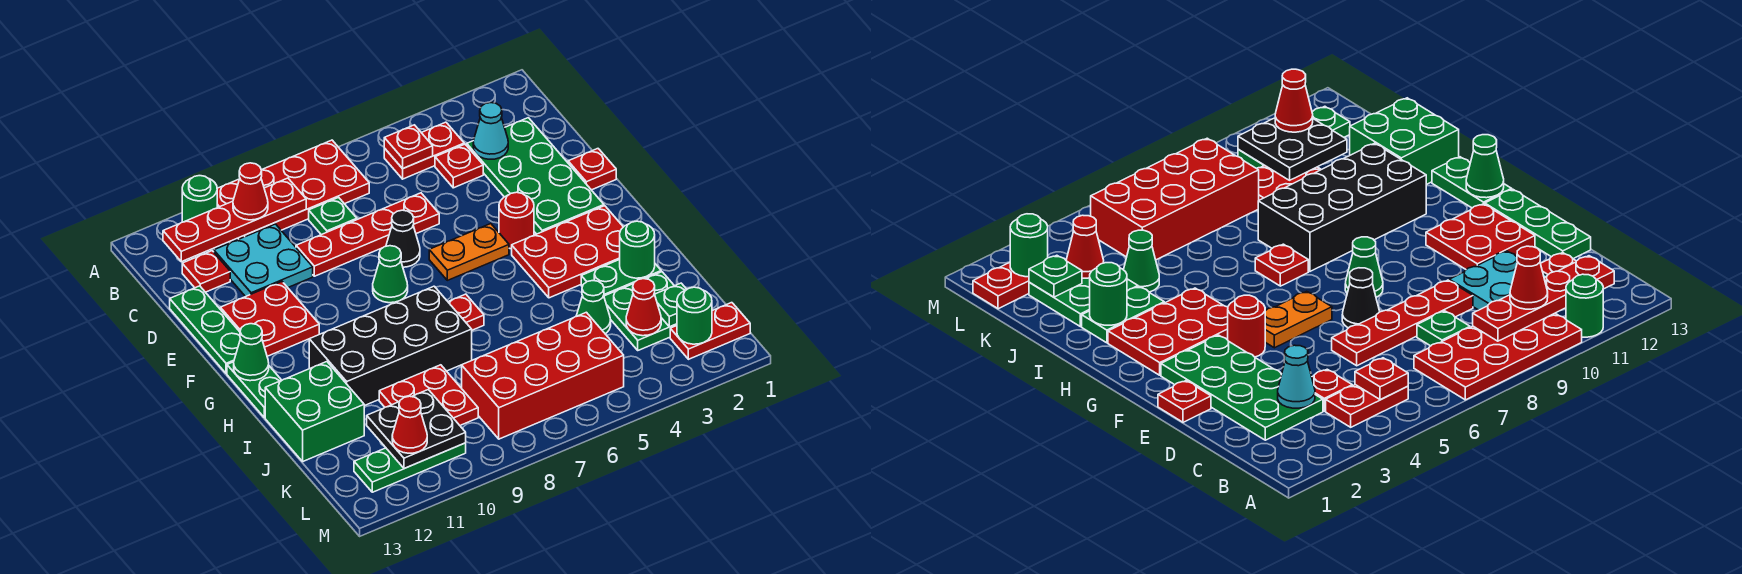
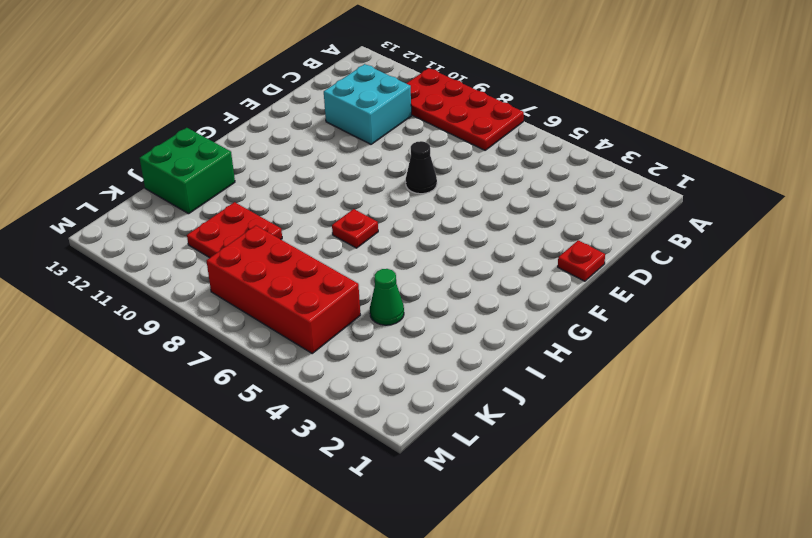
cyan 2x2 brick [324,64,411,144] -> cyan 2x2 plate [214,224,313,297]
none -> green 1x1 round brick [182,176,217,222]
none -> red 1x2 plate [384,122,464,179]
none -> green 2x4 plate [467,118,604,234]
none -> red 1x1 plate [435,144,483,188]

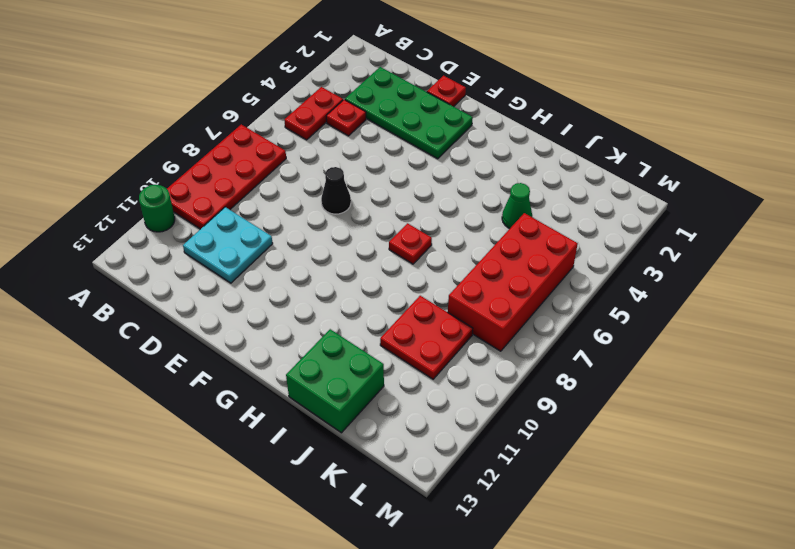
none -> green 1x1 plate [309,197,357,235]
none -> red 1x1 plate [182,251,230,292]
none -> red 1x4 plate [296,193,439,276]
none -> green 1x3 plate [170,286,241,374]

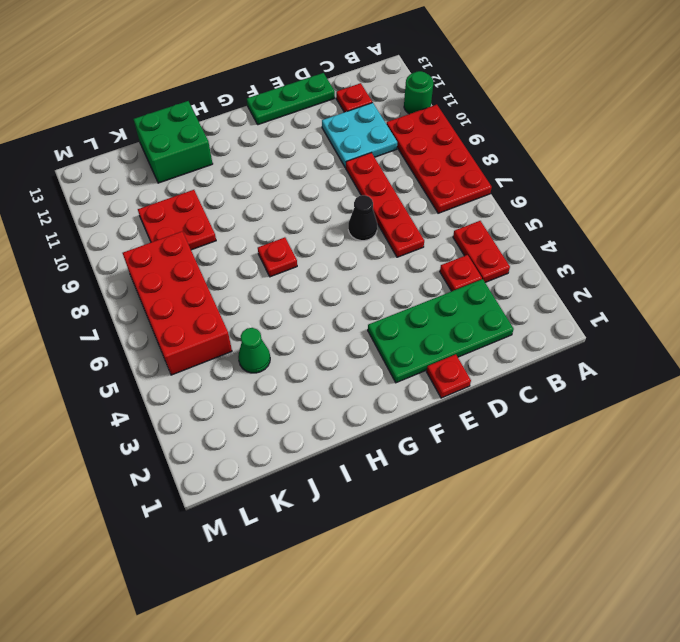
none -> green 1x1 plate [309,197,357,235]
none -> red 2x2 plate [220,282,319,356]
none -> red 1x1 round brick [499,192,534,249]
none -> orange 1x2 plate [429,224,509,280]

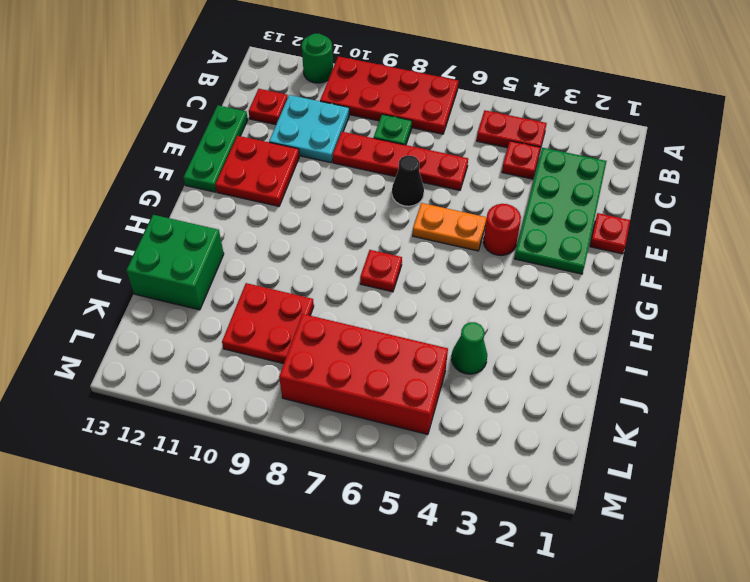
none -> green 1x1 cone [373,246,408,303]
none -> red 2x3 plate [512,206,623,298]
none -> green 1x2 plate [227,362,282,418]
none -> black 2x4 brick [309,286,472,406]

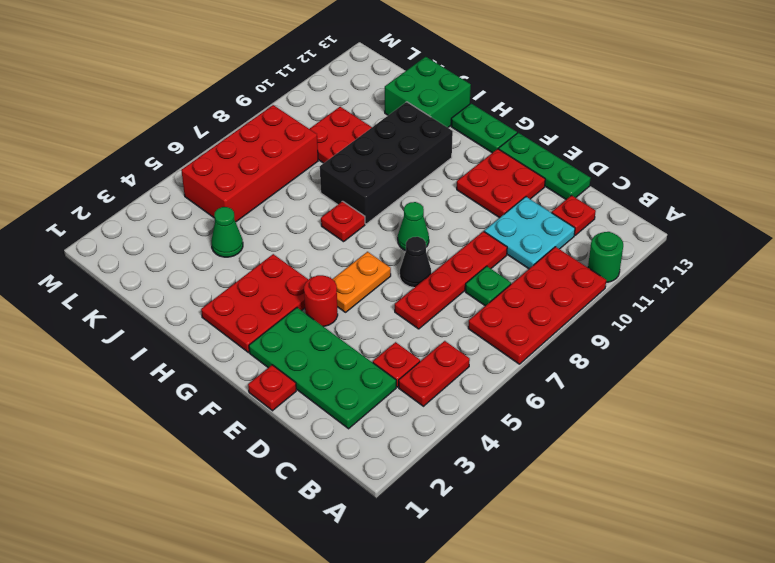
none -> green 1x2 plate [581,259,661,296]
none -> green 2x2 plate [604,272,677,350]
none -> red 1x2 plate [670,303,750,359]
none -> green 1x3 plate [354,443,466,492]

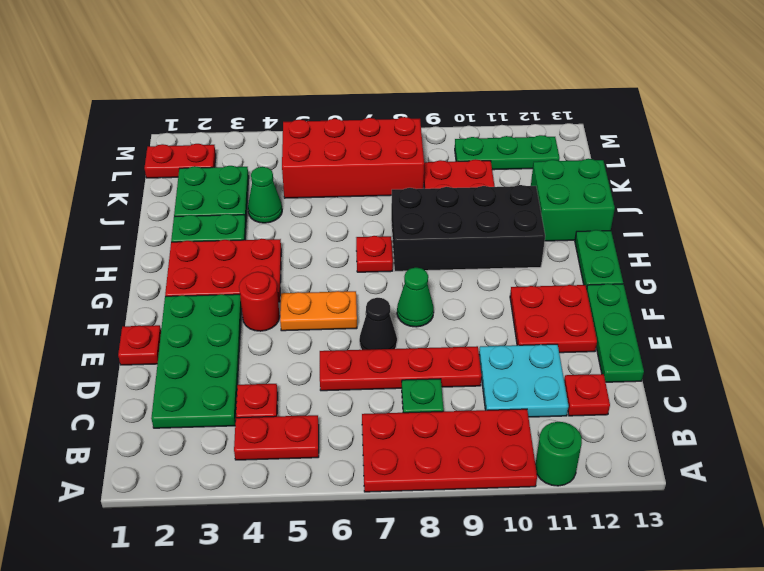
none -> red 1x1 plate [384,125,433,169]
none -> red 1x4 plate [163,178,306,262]
none -> cyan 1x1 cone [473,103,508,159]
none -> green 1x1 cone [234,324,269,381]

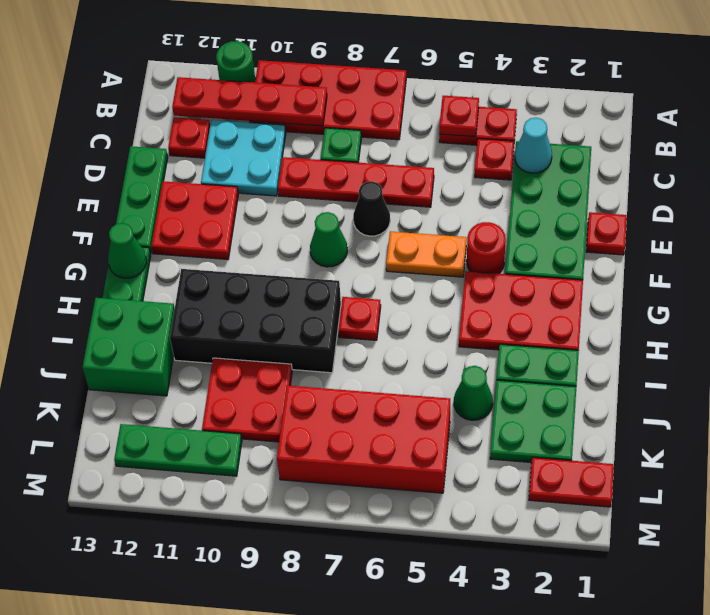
none -> green 1x1 round brick [620,221,655,278]
none -> green 1x1 plate [655,283,687,327]
none -> red 1x1 cone [626,279,661,336]
none -> black 2x2 plate [367,390,466,469]

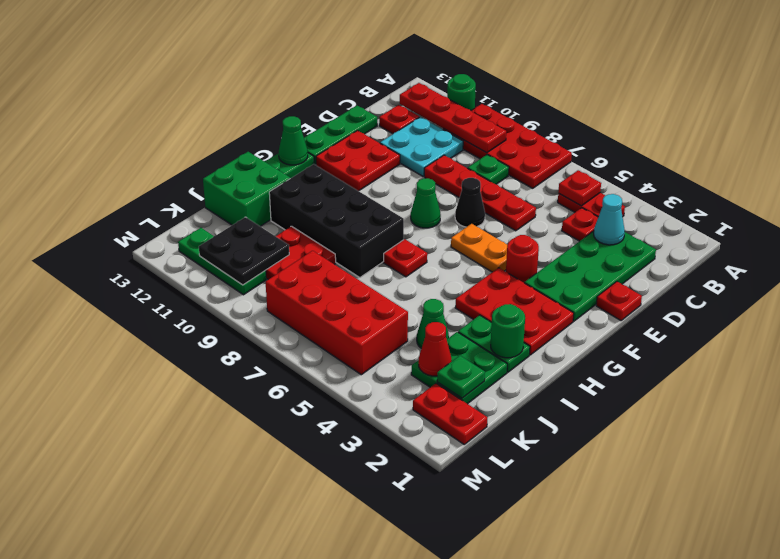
none -> green 1x1 round brick [677,287,712,344]
none -> red 1x1 cone [233,163,268,220]
none -> red 1x1 cone [392,396,427,453]

